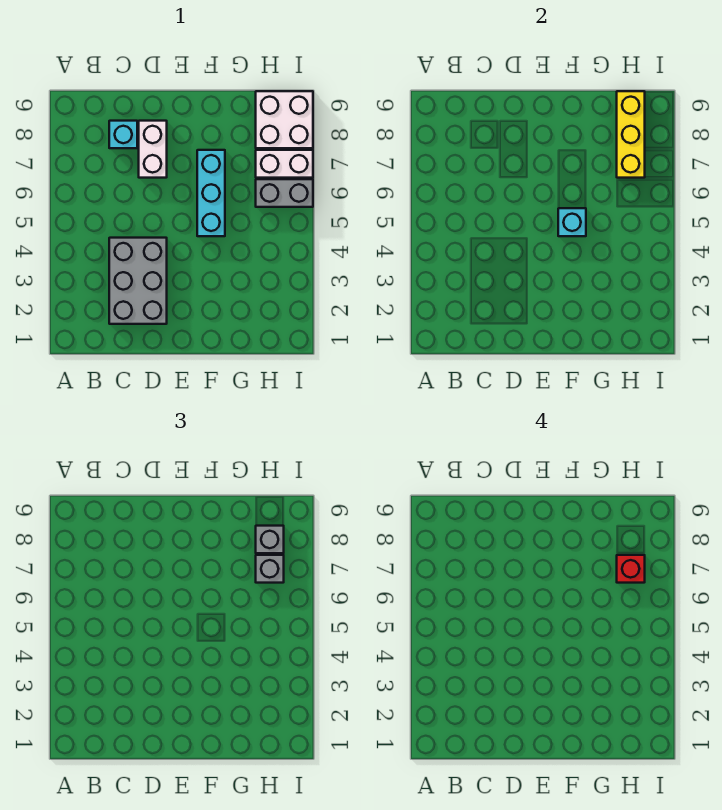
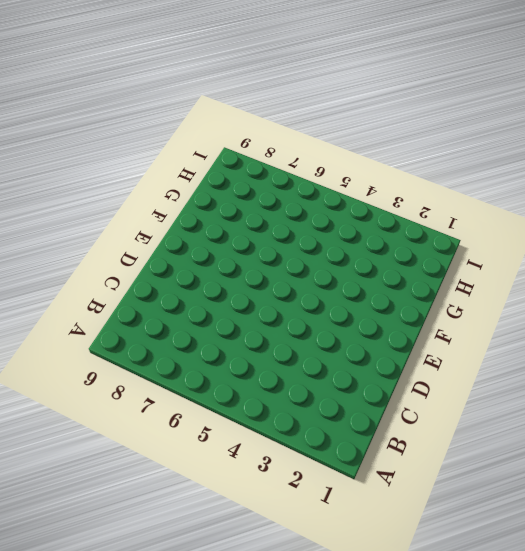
none -> grey 2x3 brick [109,238,167,324]
none -> cyan 1x1 brick [109,121,137,148]
none -> white 1x2 brick [139,121,167,178]

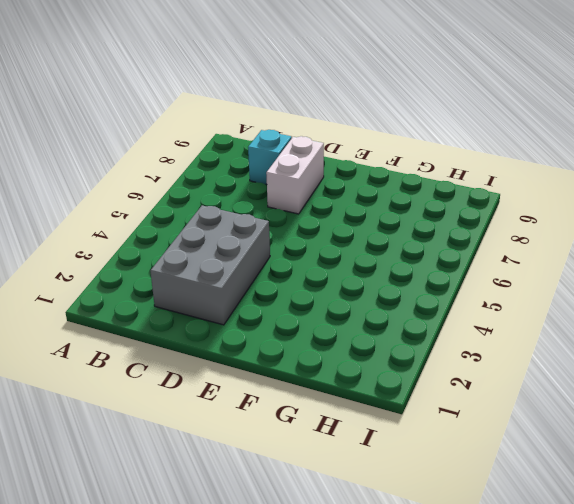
none -> cyan 1x3 brick [197,150,225,236]
none -> grey 1x2 brick [256,179,313,207]
none -> white 1x2 brick [256,150,313,178]

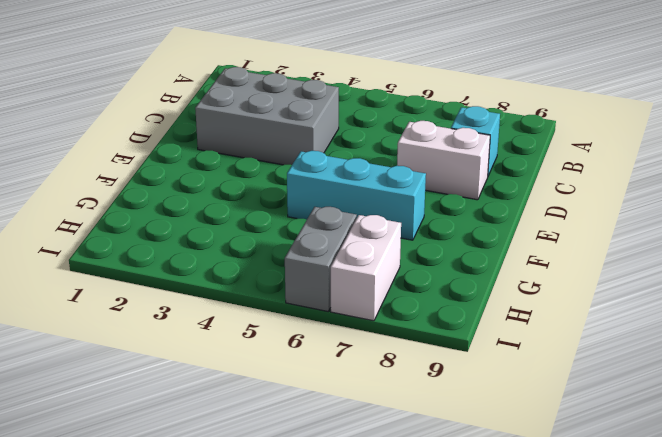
none -> white 2x2 brick [256,91,313,148]
none -> cyan 1x1 brick [558,208,586,236]
none -> yellow 1x3 brick [617,91,645,178]

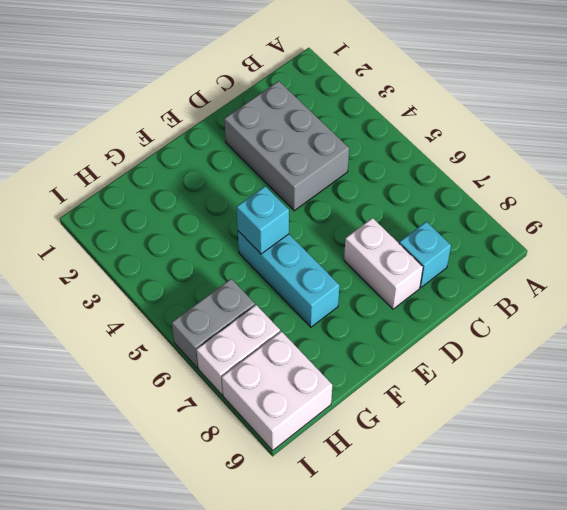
none -> yellow 1x3 brick [617,91,645,178]
none -> grey 1x1 brick [256,555,284,583]
none -> grey 1x1 brick [256,526,284,553]

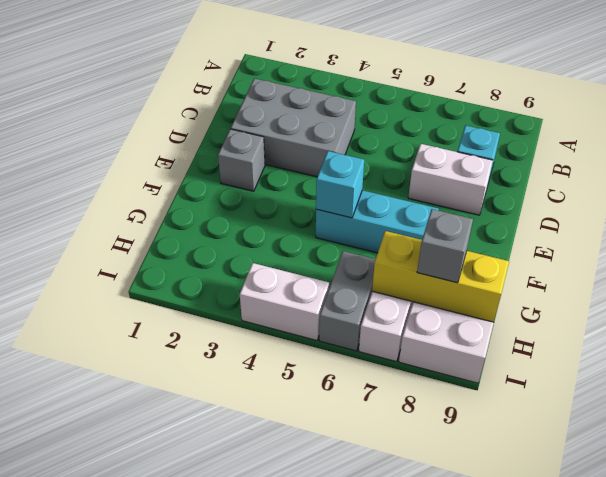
grey 1x1 brick [218,129,265,191] -> grey 1x1 brick moved to [256,555,284,583]
white 1x2 brick [240,263,329,340] -> none
none -> red 1x1 brick [617,555,645,583]

